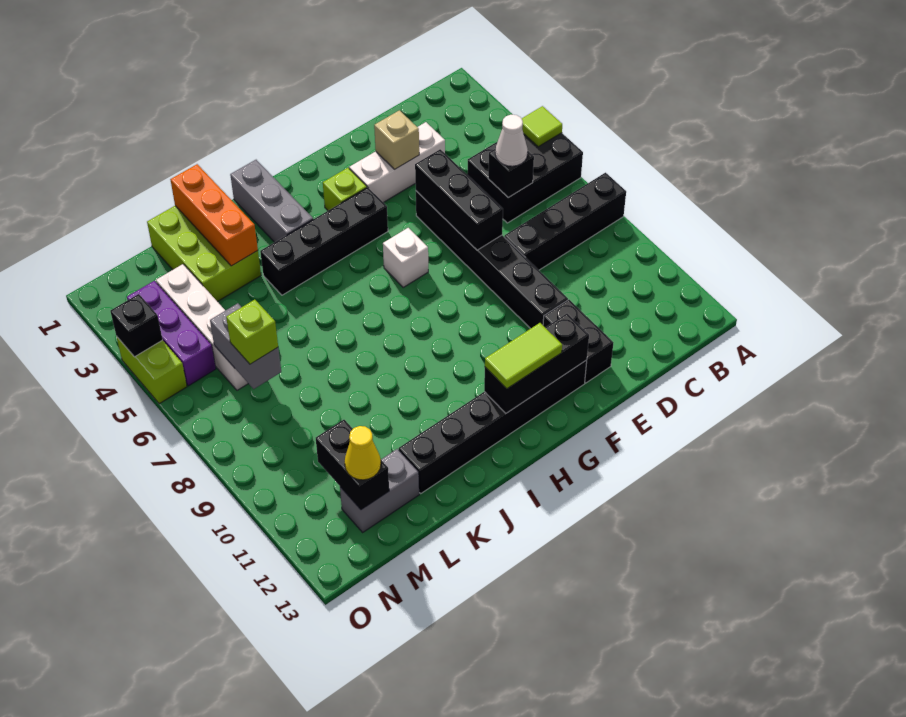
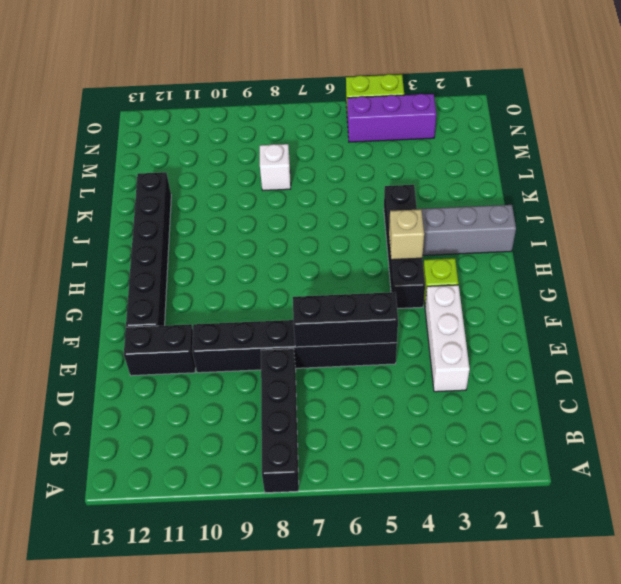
tan 1x1 brick [389,209,424,260] -> tan 1x1 brick moved to [374,110,419,169]
white 1x1 brick [260,144,291,190] -> white 1x1 brick moved to [383,228,428,287]
none -> black 2x3 brick [467,133,583,223]
none -> lime 2x3 brick [147,206,261,302]
none -> grey 1x2 brick [340,449,419,532]

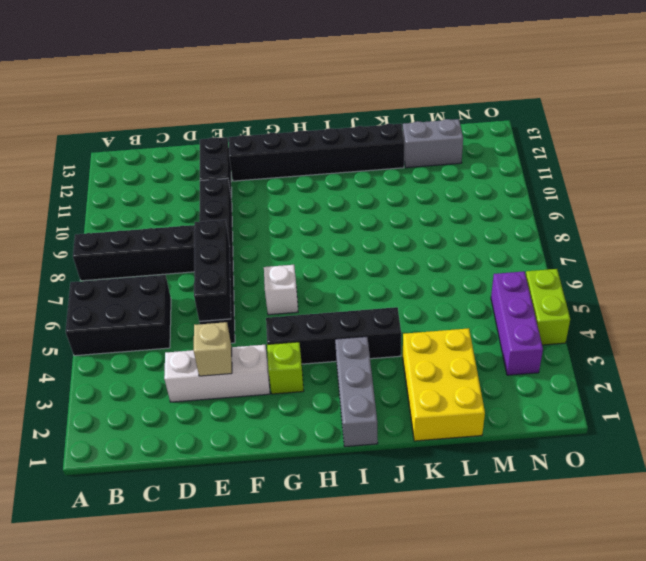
yellow 2x3 brick [403,328,485,441] -> lime 2x3 brick [147,206,261,302]
none -> white 1x4 brick [156,264,248,390]
none -> lime 1x1 tile [522,106,562,147]
none -> black 1x1 brick [488,149,534,198]

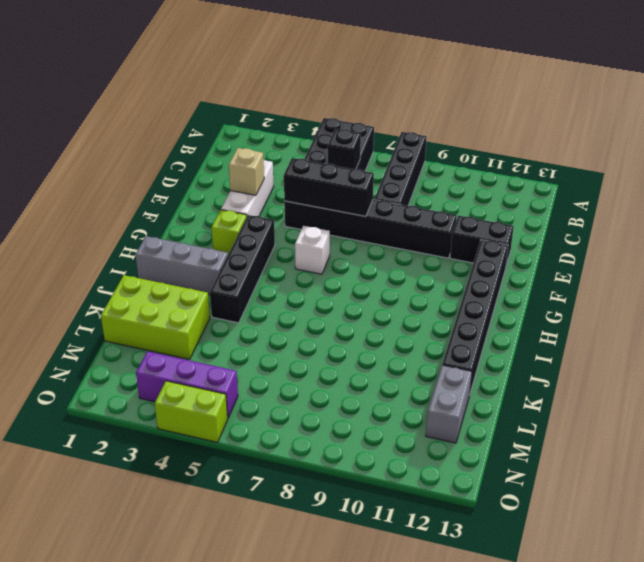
none -> white 1x4 brick [156,264,248,390]
none -> lime 1x1 tile [522,106,562,147]
none -> black 1x3 brick [484,314,589,413]

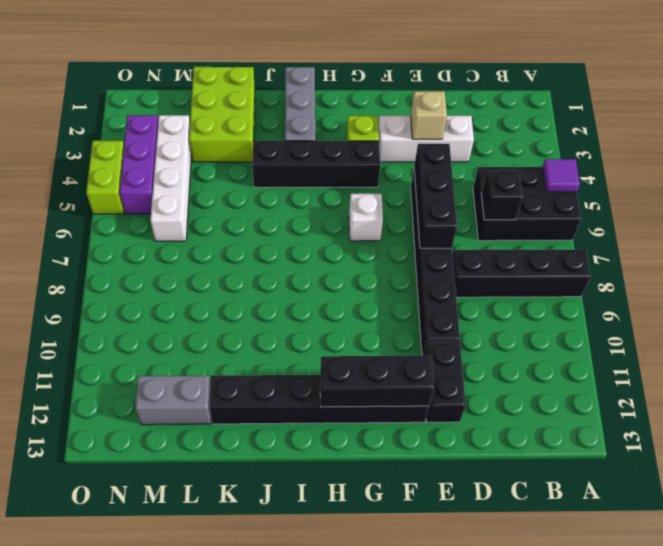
purple 1x1 tile [543,159,580,192] -> lime 1x1 tile [522,106,562,147]
none -> orange 1x3 brick [170,164,258,266]
none -> grey 1x2 brick [210,303,281,389]
none -> black 1x2 brick [316,420,389,510]

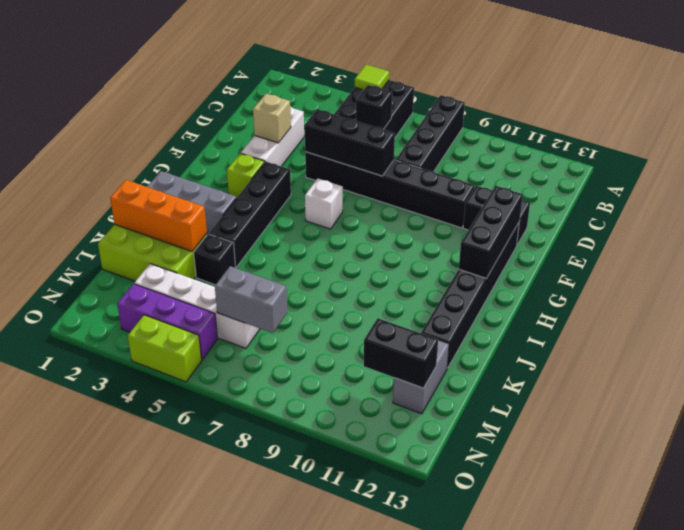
black 1x1 brick [194,234,236,285] -> black 1x1 brick moved to [110,294,163,357]
none -> white 1x1 cone [495,115,528,166]
none -> lime 1x2 tile [485,323,562,389]
none -> lime 1x1 brick [226,300,278,364]

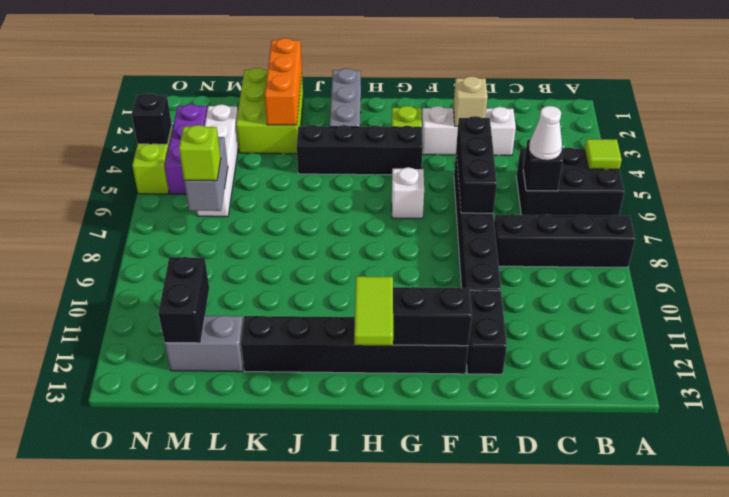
lime 1x2 tile [354,276,393,345] -> lime 1x2 tile turned to [485,323,562,389]
none -> yellow 1x1 cone [345,426,381,480]

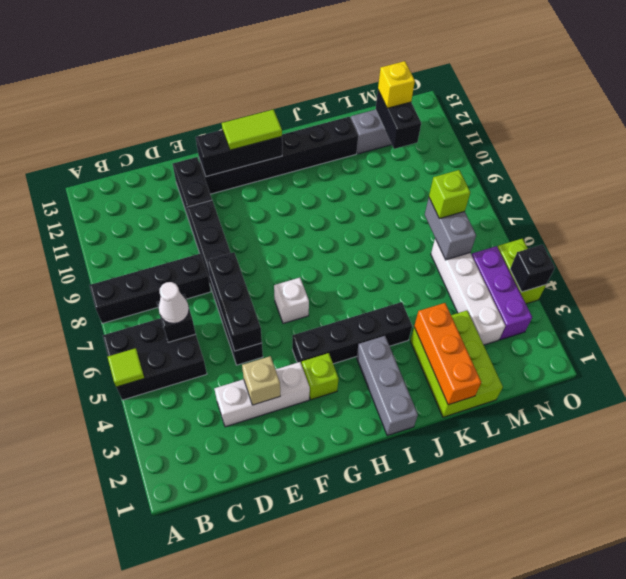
yellow 1x1 brick [378,61,415,108] -> yellow 1x1 cone [345,426,381,480]

